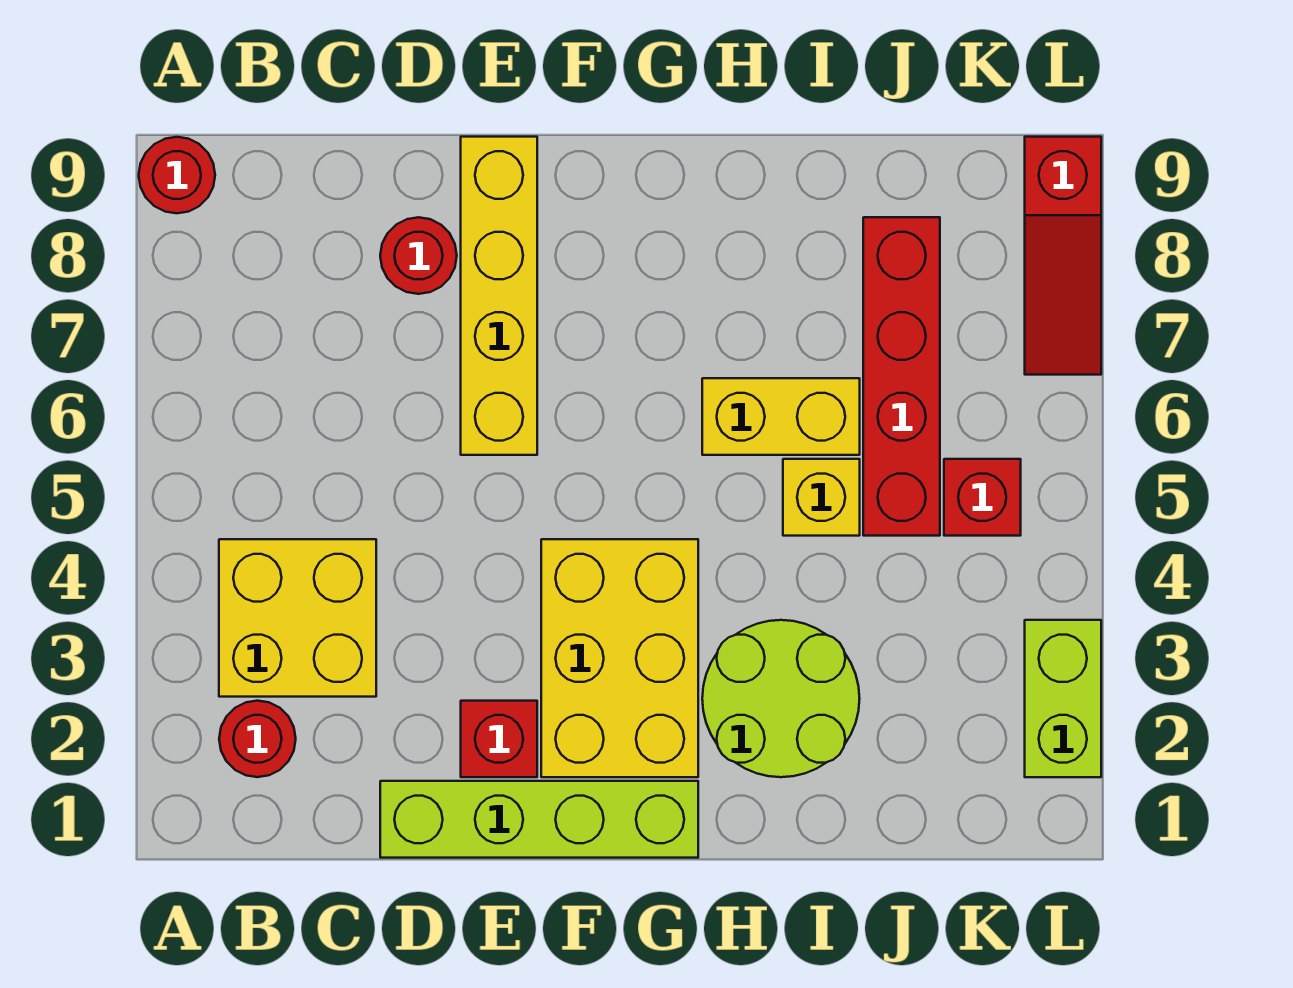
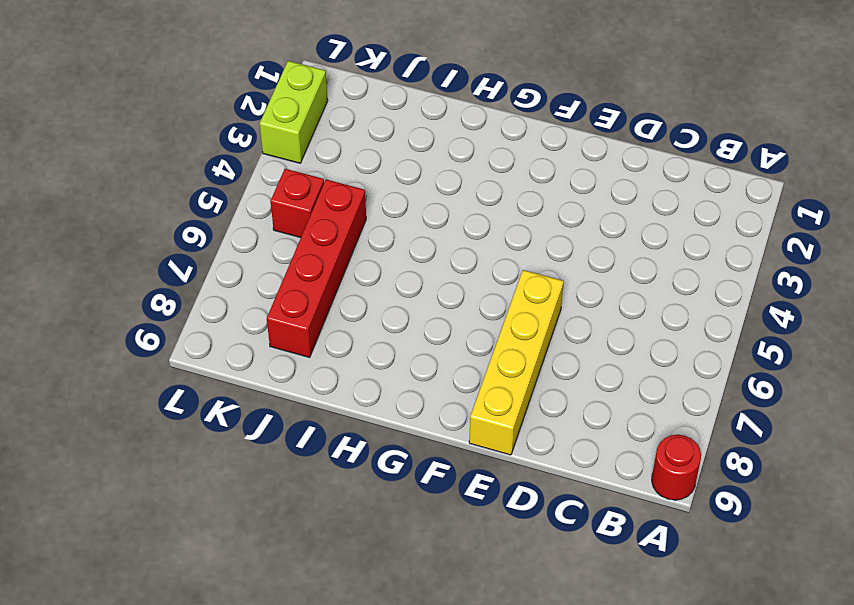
none -> red 1x1 round brick [219,701,296,777]
none -> yellow 2x2 brick [219,539,376,697]
none -> lime 1x4 brick [380,781,698,858]

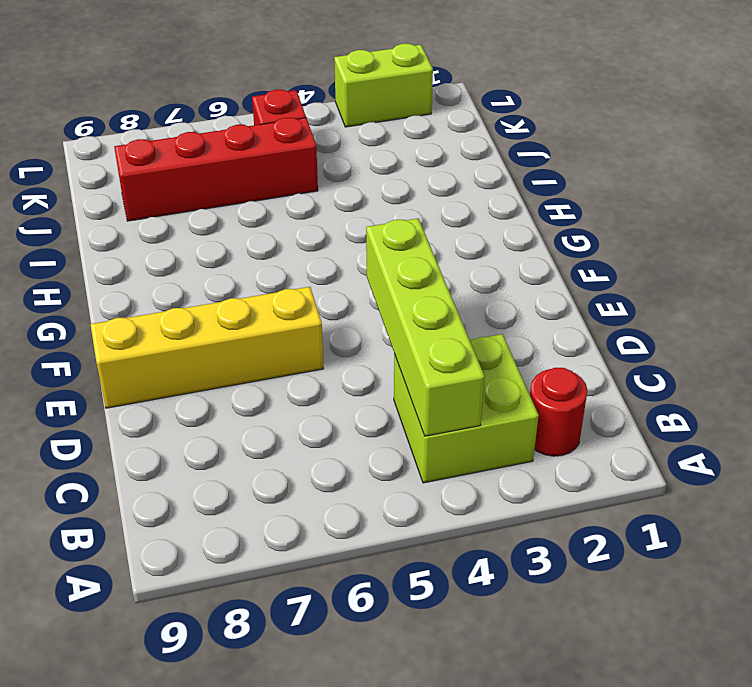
lime 2x2 brick [394,334,539,483] -> yellow 2x2 brick [219,539,376,697]
lime 1x4 brick [366,218,485,436] -> lime 1x4 brick moved to [380,781,698,858]
none -> red 1x1 round brick [139,137,215,213]
none -> red 1x1 round brick [380,217,457,294]
none -> red 1x1 brick [461,701,537,777]

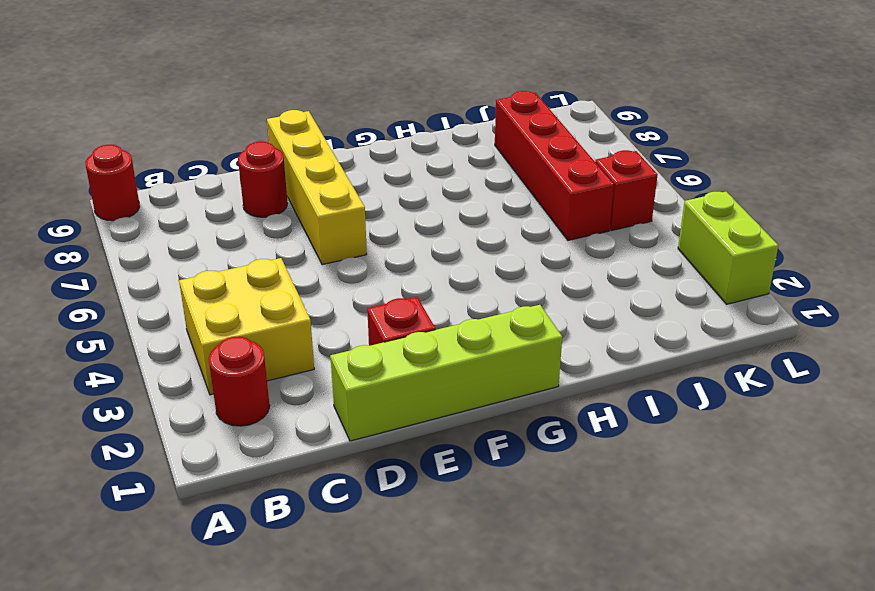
none -> yellow 2x3 brick [541,539,698,777]
none -> lime 2x2 round brick [702,620,860,777]
none -> yellow 1x2 brick [702,378,860,455]

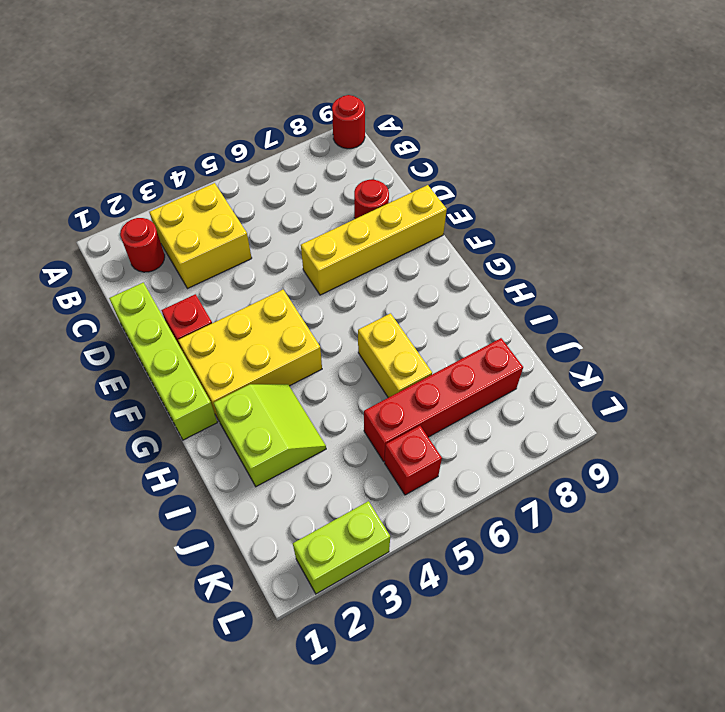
lime 2x2 slope [214,384,326,487] -> lime 2x2 round brick [702,620,860,777]
none -> yellow 1x1 brick [783,459,860,536]
none -> red 1x3 slope [1025,137,1101,375]

